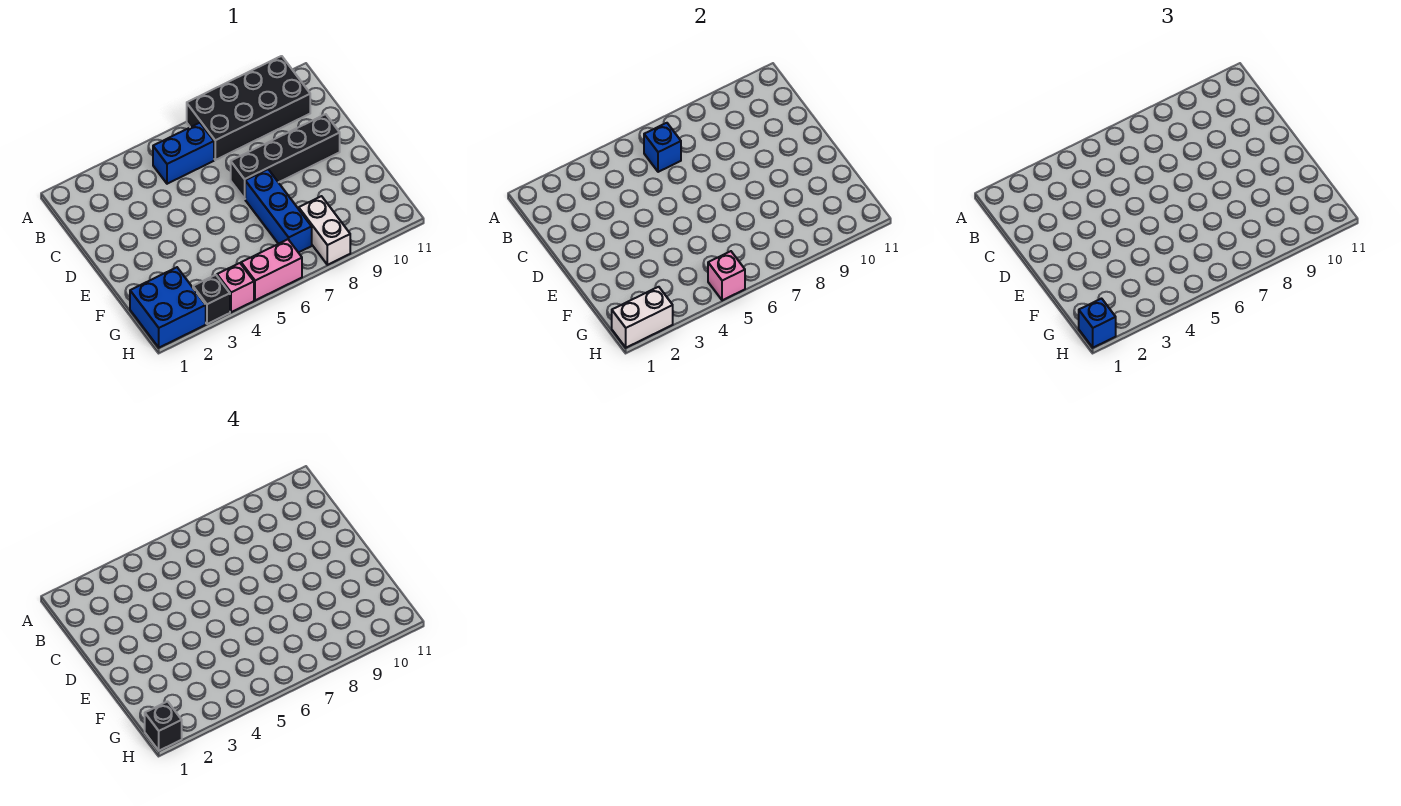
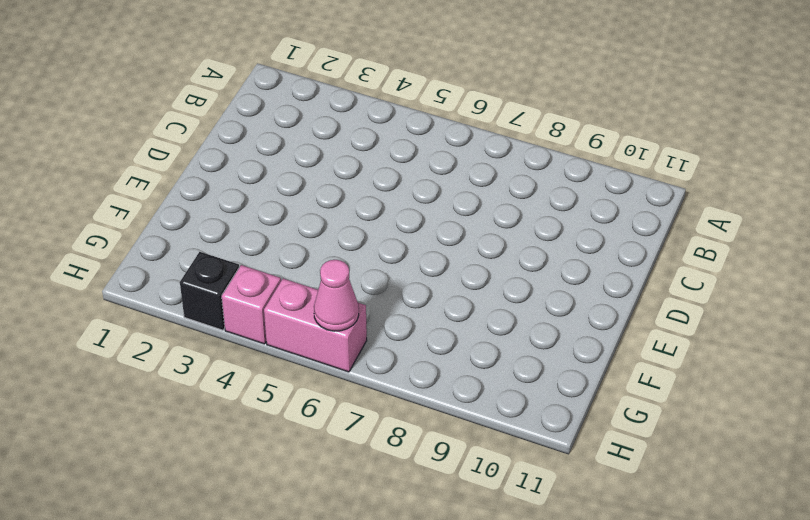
pink 1x1 cone [314,260,359,331] -> none
none -> black 2x4 brick [187,56,310,160]
none -> blue 1x2 brick [153,123,214,184]
none -> black 1x4 brick [231,114,340,199]

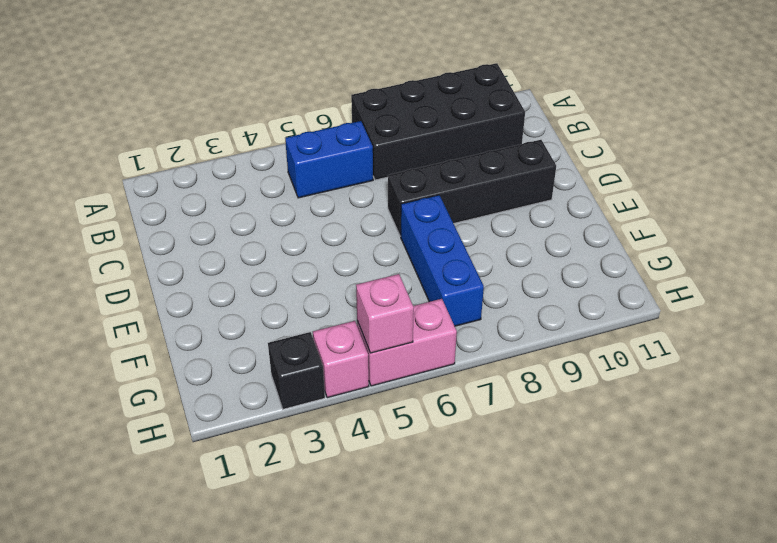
none -> blue 2x2 brick [130,267,206,348]
none -> white 1x2 brick [299,196,350,265]
none -> blue 1x1 brick [644,123,681,172]

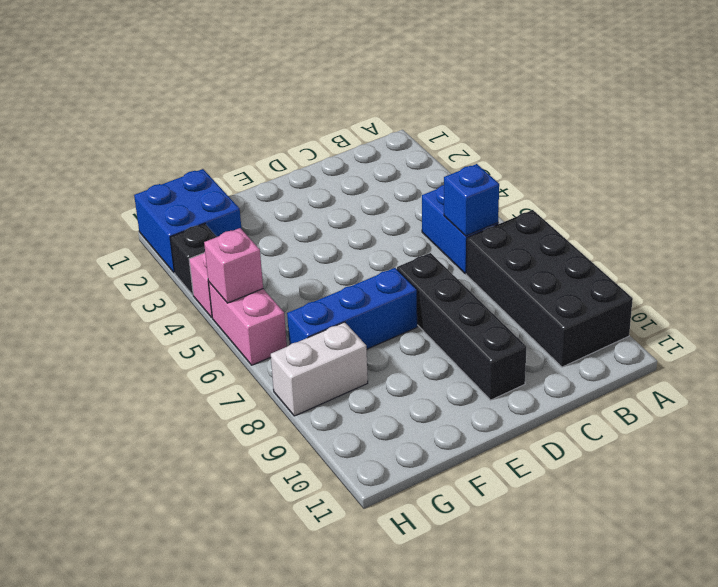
none -> white 1x2 brick [612,287,673,348]
none -> blue 1x1 brick [1079,299,1116,348]
none -> black 1x1 brick [145,702,182,751]

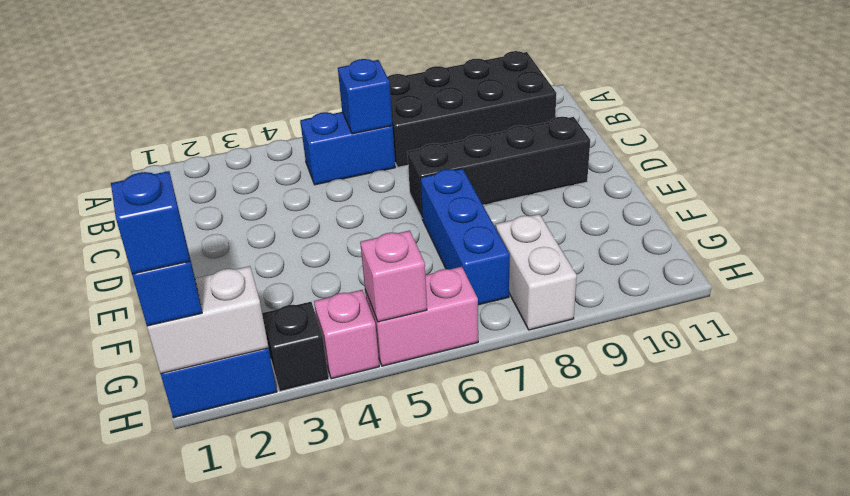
blue 1x1 brick [111,171,190,274] -> black 1x1 brick [145,702,182,751]

